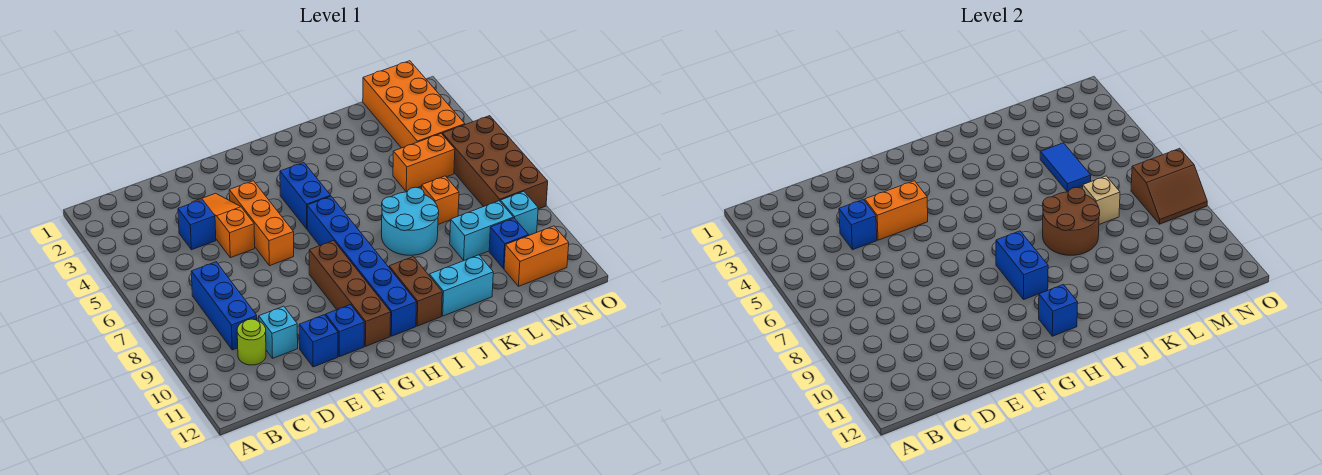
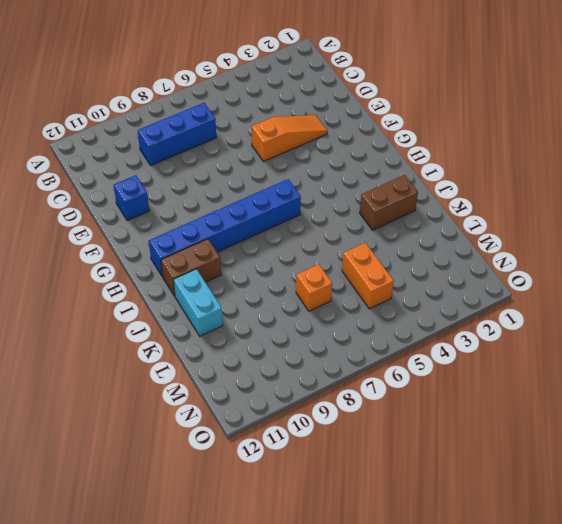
brown 1x2 brick [360,175,418,230] -> none
none -> lime 1x1 round brick [237,319,266,365]
none -> blue 1x1 brick [178,199,216,250]
none -> cyan 1x1 brick [259,306,298,358]
none -> orange 1x3 brick [229,181,294,266]

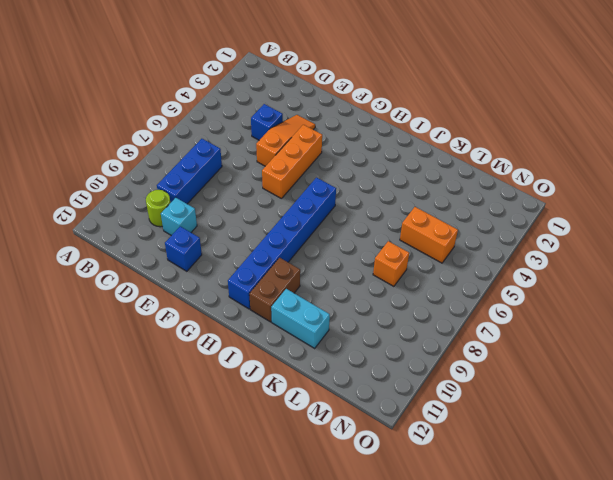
none -> blue 1x1 brick [325,305,364,357]
none -> brown 1x4 brick [309,241,391,346]
none -> blue 1x2 brick [280,162,331,229]
none -> cyan 2x2 round brick [382,187,439,255]

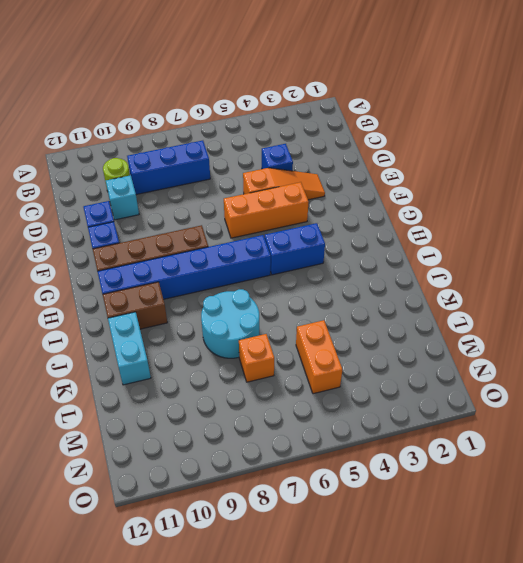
none -> cyan 1x2 brick [450,201,513,260]
none -> orange 2x4 brick [363,61,465,148]
none -> blue 1x1 brick [489,218,529,269]
none -> orange 1x2 brick [504,226,569,286]

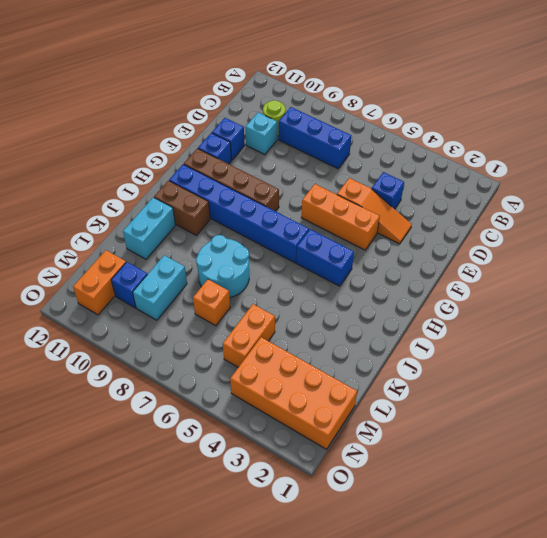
none -> brown 2x4 brick [442,116,548,209]
none -> cyan 1x1 brick [500,191,538,235]
none -> blue 1x1 brick [839,199,877,250]
none -> orange 1x2 brick [865,181,928,240]

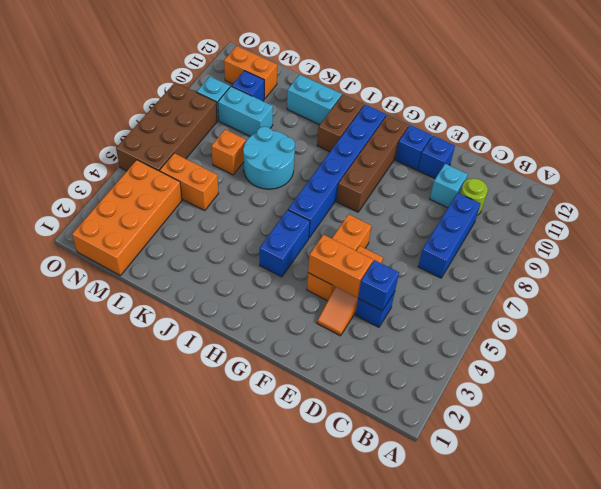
none -> blue 1x2 brick [996,231,1048,300]
none -> blue 1x1 brick [1039,285,1078,336]
none -> brown 2x2 round brick [1043,187,1100,255]
none -> blue 1x2 tile [1040,143,1091,192]

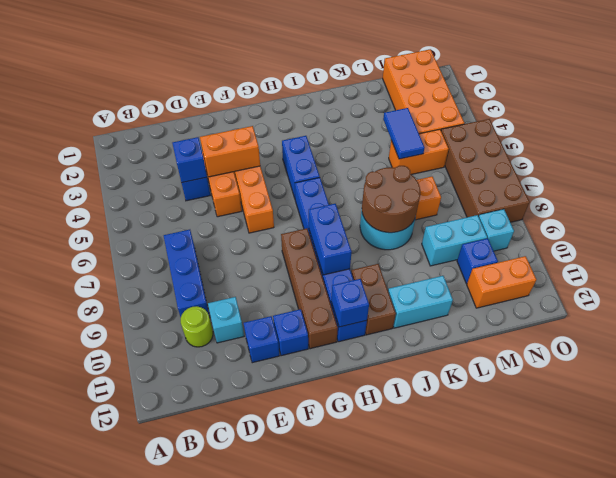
none -> tan 1x1 brick [1083,176,1120,224]
none -> brown 2x2 slope [1131,148,1207,224]

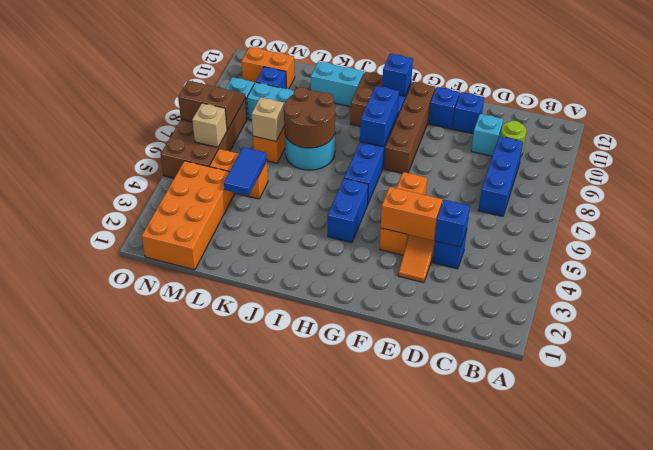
tan 1x1 brick [192,103,227,147] -> none

